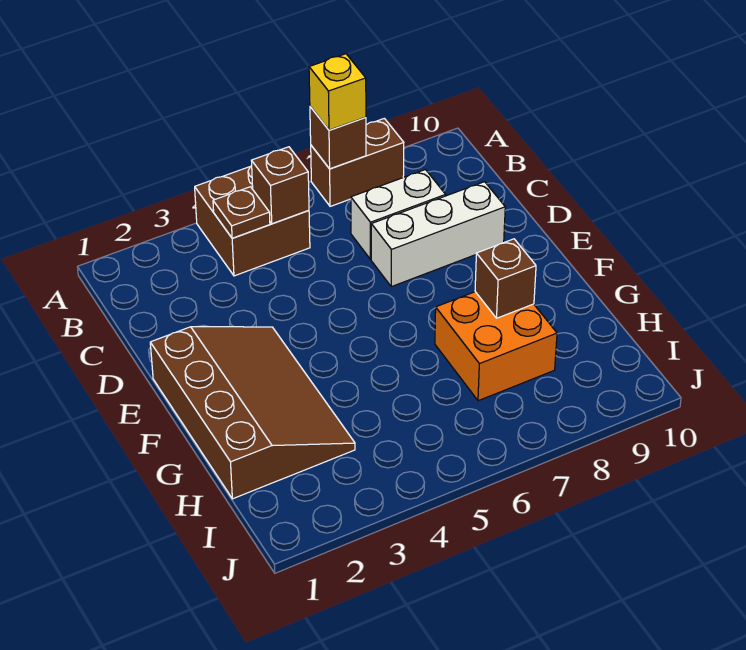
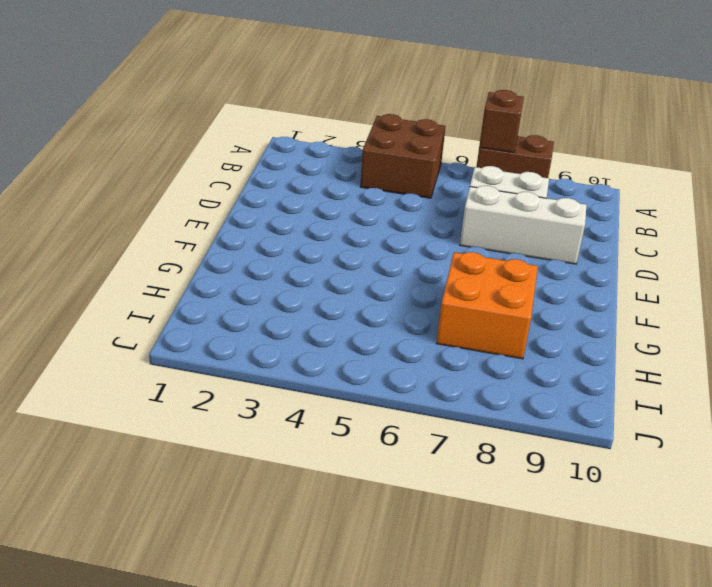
none -> brown 3x4 slope [150,327,355,499]
none -> brown 1x1 plate [213,187,270,238]

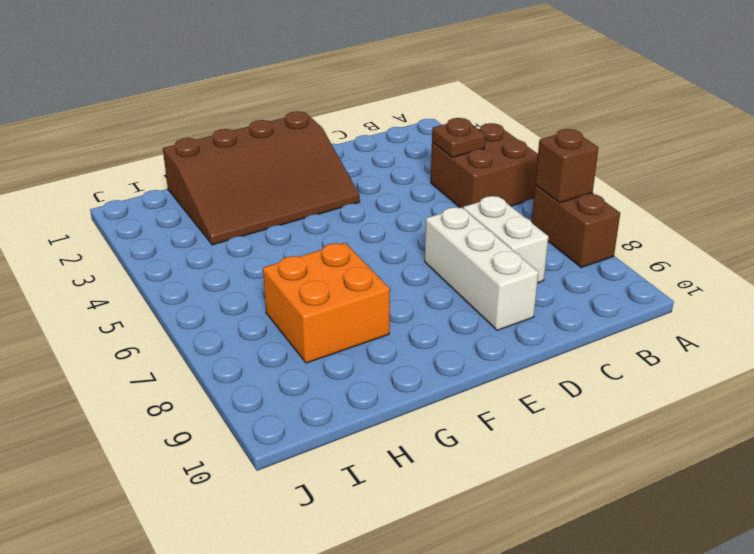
none -> brown 1x1 brick [251,147,309,224]
none -> brown 1x1 brick [475,239,536,318]

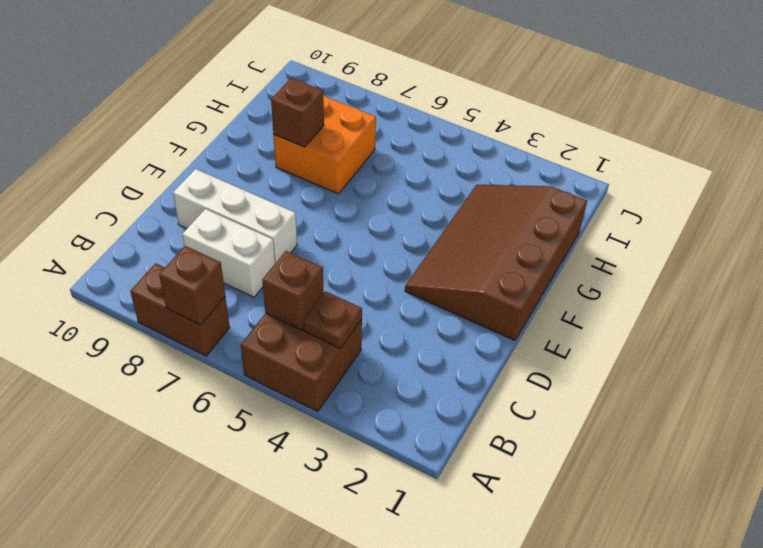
none -> yellow 1x1 brick [309,54,366,130]

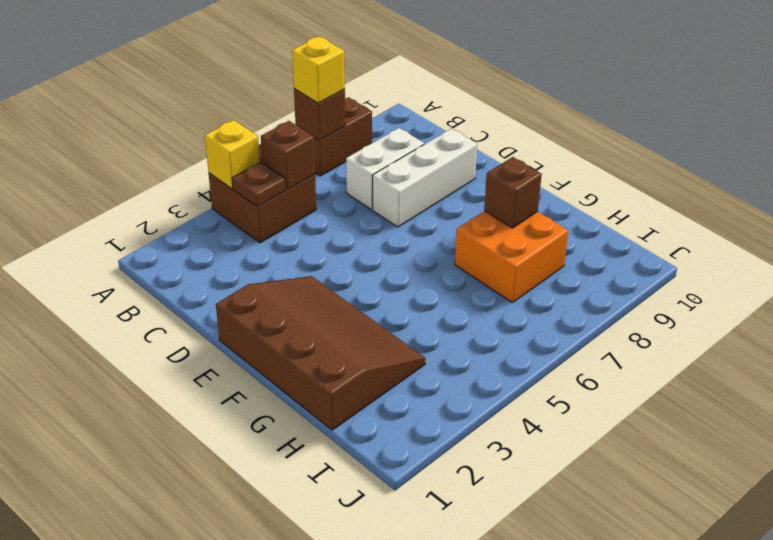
yellow 1x1 brick [205,120,260,189] -> none

